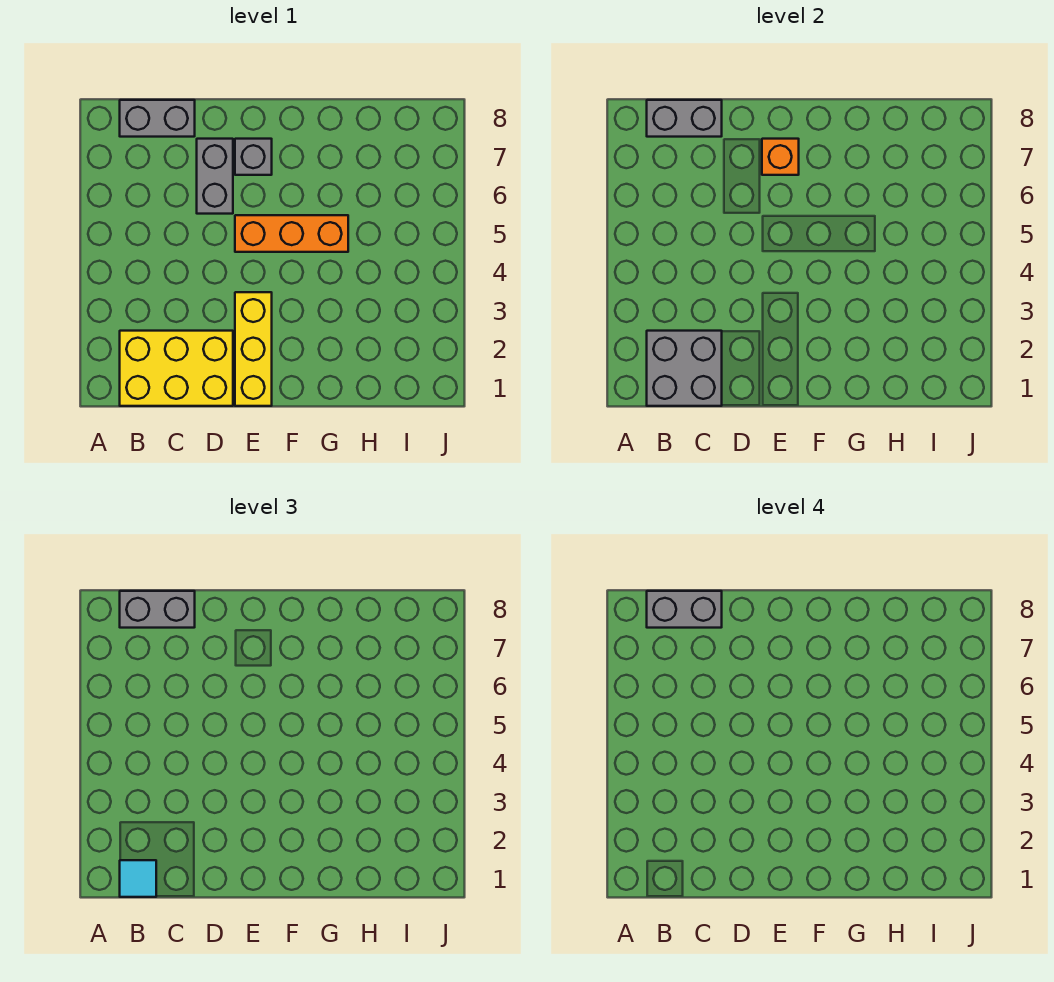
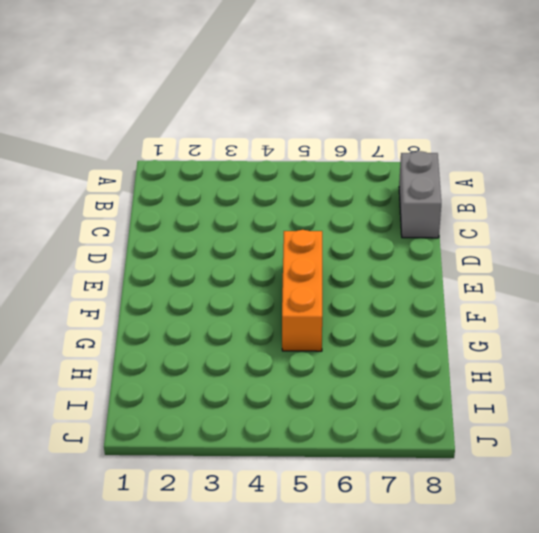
none -> yellow 2x3 brick [120,331,233,406]
none -> grey 1x2 brick [197,139,233,214]
none -> yellow 1x3 brick [235,292,272,406]

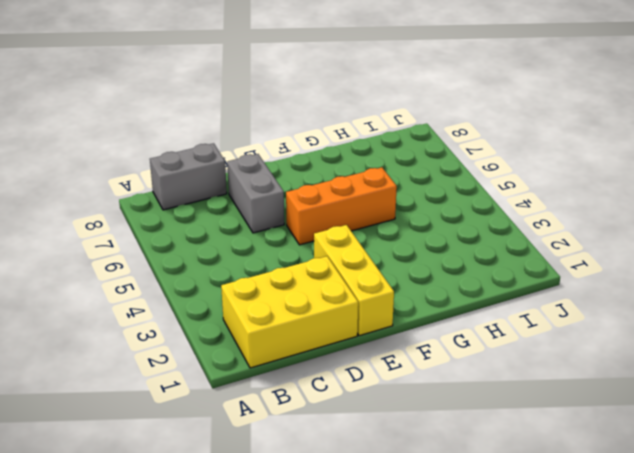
none -> grey 1x1 brick [235,139,272,175]
none -> grey 2x2 brick [647,331,722,406]
none -> grey 1x2 brick [647,100,722,137]

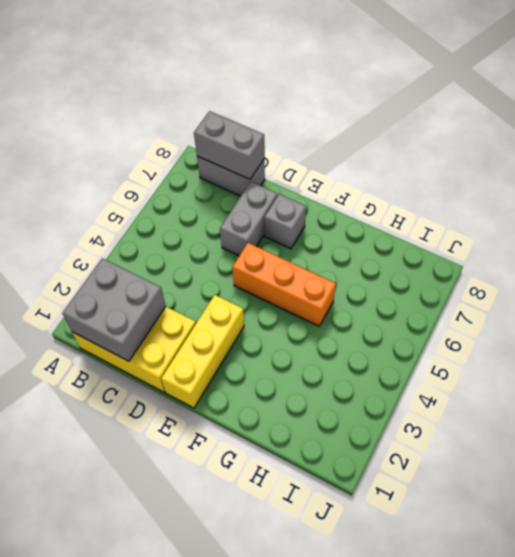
none -> orange 1x1 brick [762,139,799,175]
none -> cyan 1x1 tile [120,860,156,897]
none -> grey 1x2 brick [120,591,195,628]

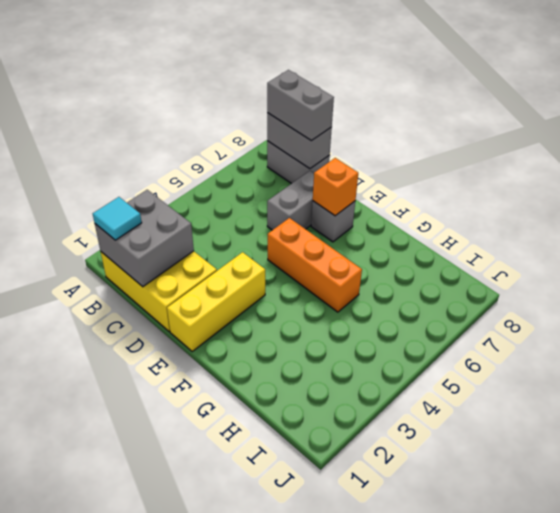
none -> grey 1x2 brick [647,591,722,628]

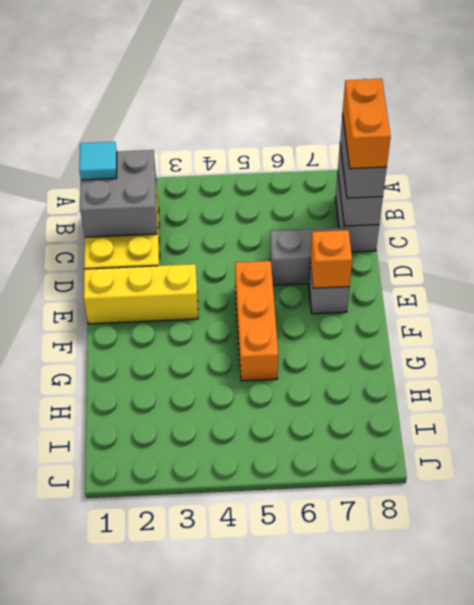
orange 1x2 brick [343,79,391,169] -> grey 1x2 brick [647,591,722,628]

